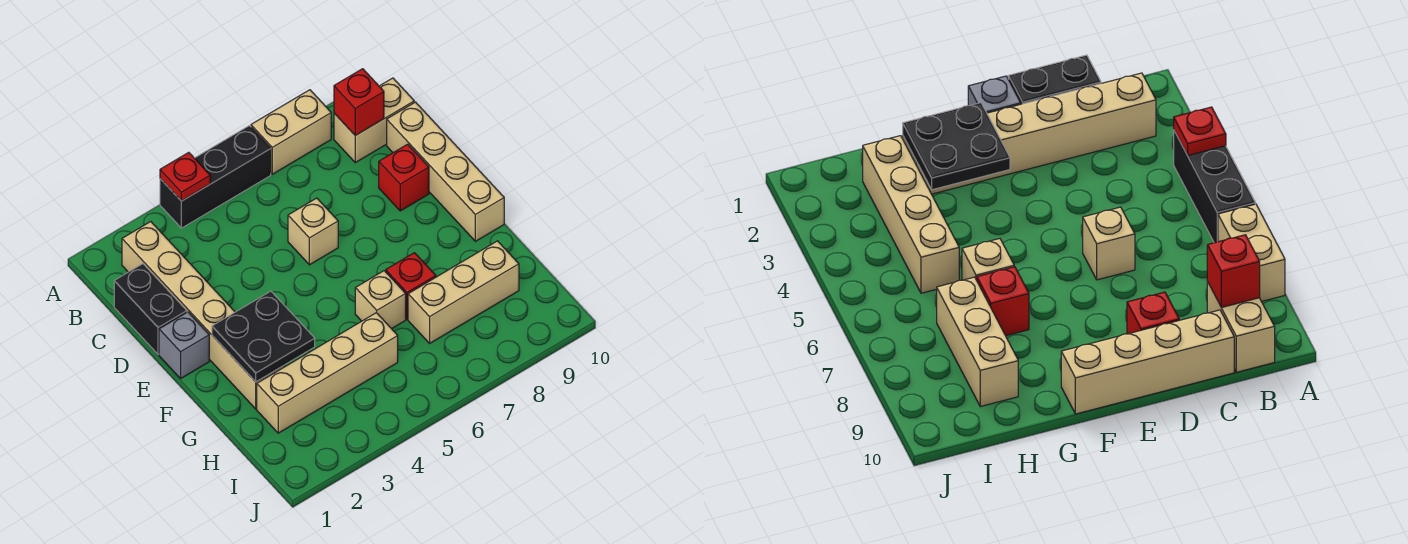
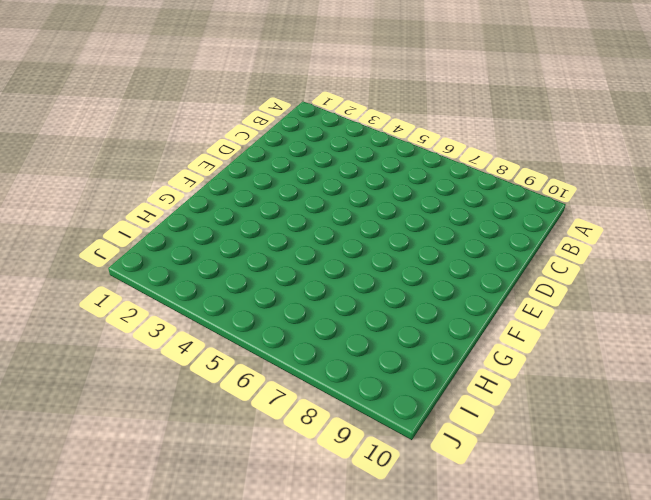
none -> black 1x3 brick [160,126,271,228]
none -> tan 1x2 brick [251,90,331,174]
none -> tan 1x6 brick [122,222,285,409]

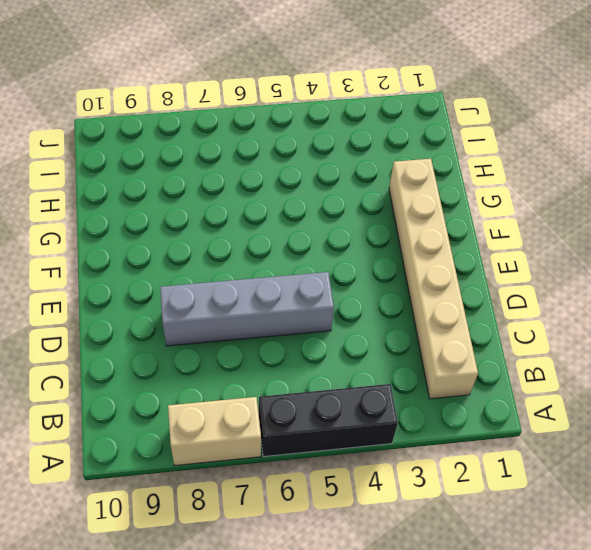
grey 1x4 brick [160,272,334,346] -> tan 1x1 brick [288,198,338,265]
none -> tan 1x2 brick [334,78,414,163]
none -> black 1x2 brick [114,264,187,354]
none -> tan 1x4 brick [387,102,504,241]

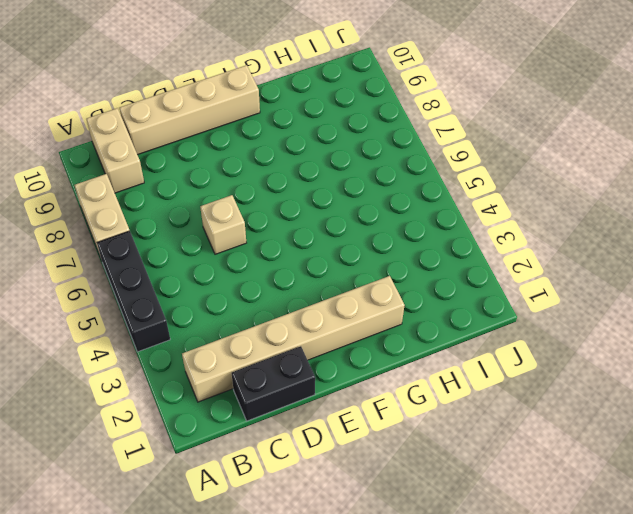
none -> red 1x1 brick [379,144,429,211]
none -> grey 1x1 brick [159,312,209,379]
none -> tan 1x1 brick [355,271,406,329]

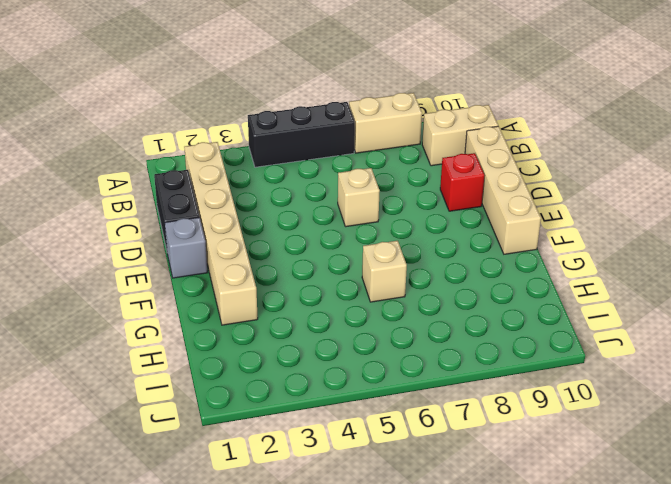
none -> red 1x1 brick [386,253,436,319]
none -> tan 1x4 brick [257,313,398,433]
none -> tan 1x3 brick [408,241,519,343]

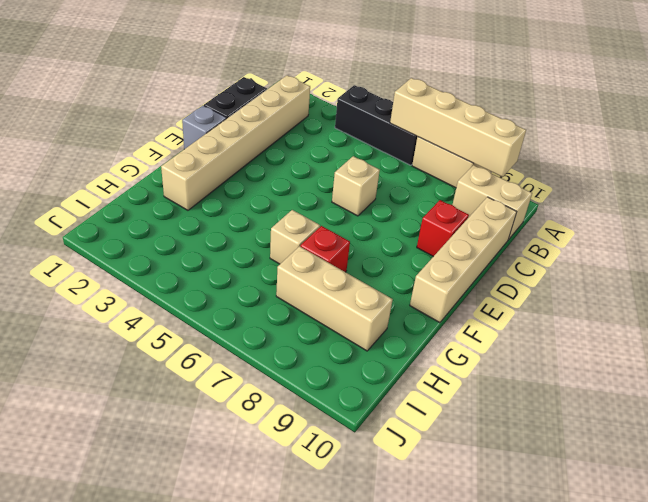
tan 1x4 brick [390,78,526,177] -> tan 1x4 brick moved to [257,313,398,433]
none -> red 1x1 plate [160,152,210,201]
none -> red 1x1 brick [334,69,384,135]
none -> black 2x2 plate [212,291,315,382]

